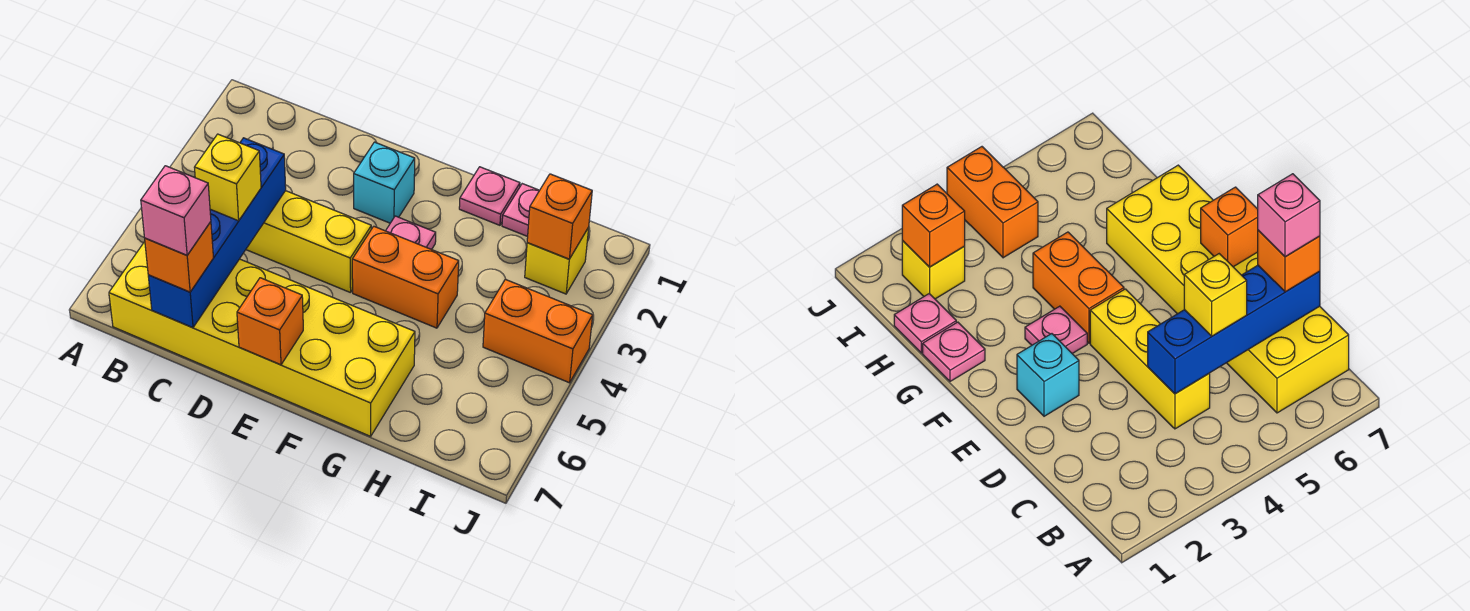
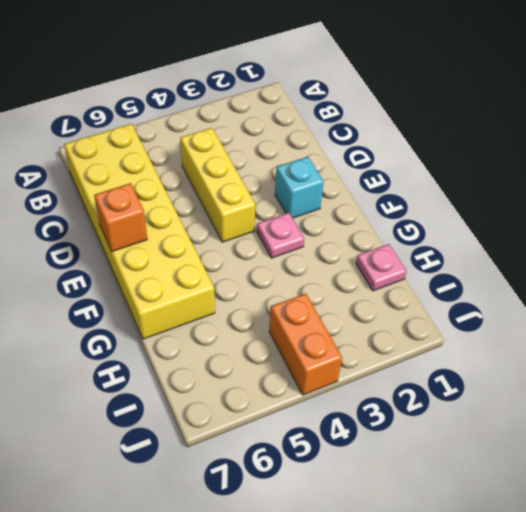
none -> orange 1x2 brick [352,226,459,328]
none -> pink 1x1 plate [459,167,520,225]
none -> yellow 1x1 brick [525,227,589,294]

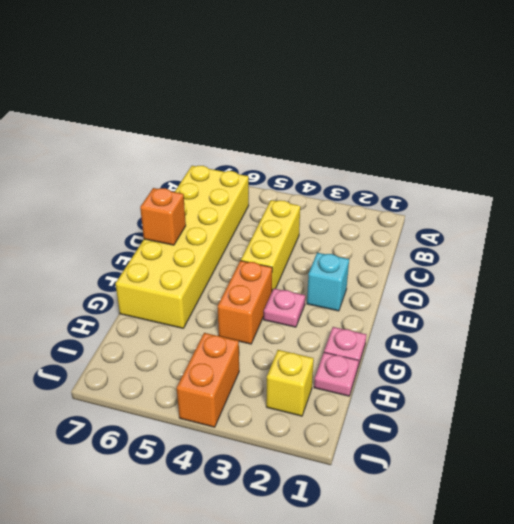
none -> blue 1x4 brick [148,138,286,328]
none -> orange 1x1 brick [527,174,592,259]
none -> yellow 1x1 brick [194,134,261,221]

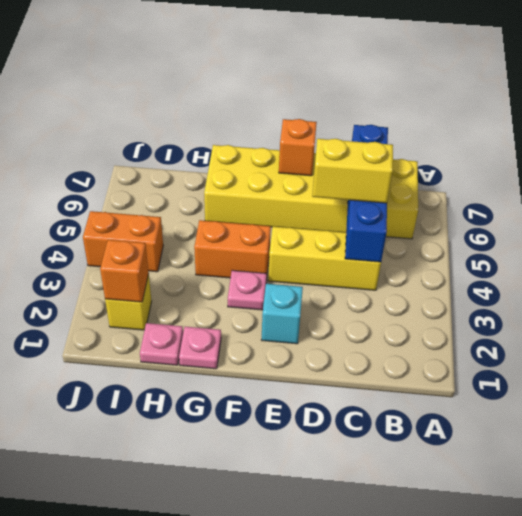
yellow 1x2 brick [312,139,393,203] -> yellow 1x1 brick [194,134,261,221]
none -> orange 1x1 brick [145,222,213,292]
none -> pink 1x1 brick [141,166,211,255]

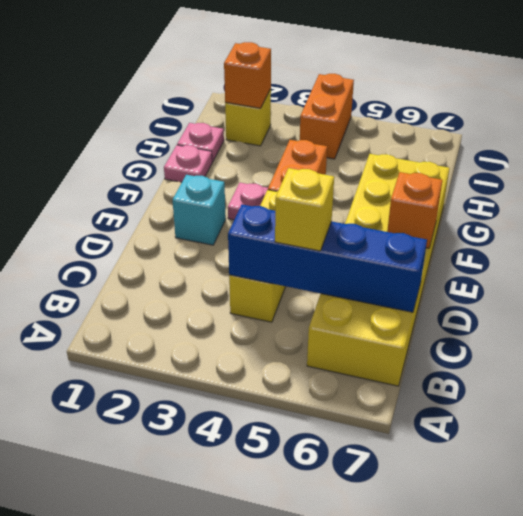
none -> orange 1x1 brick [145,222,213,292]
none -> pink 1x1 brick [141,166,211,255]

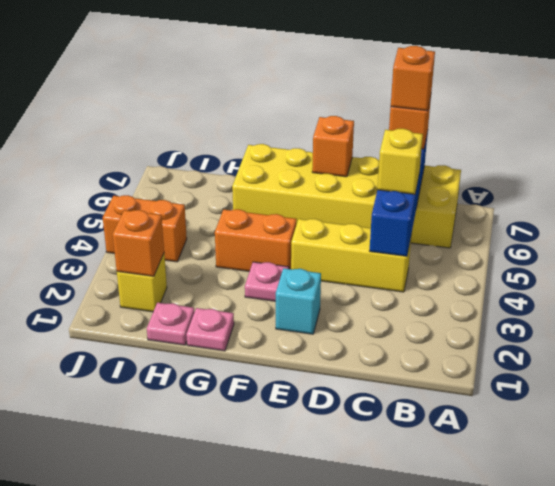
orange 1x1 brick [391,46,435,111] -> pink 1x1 brick [141,166,211,255]

